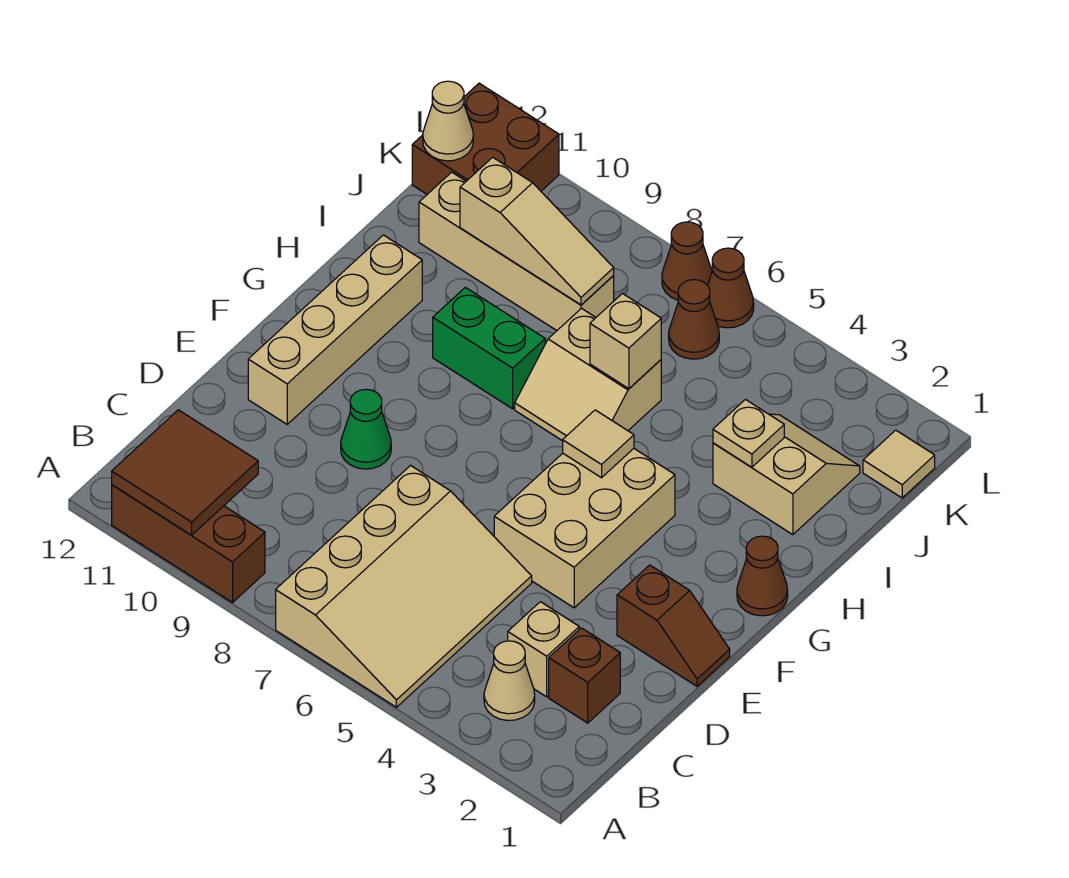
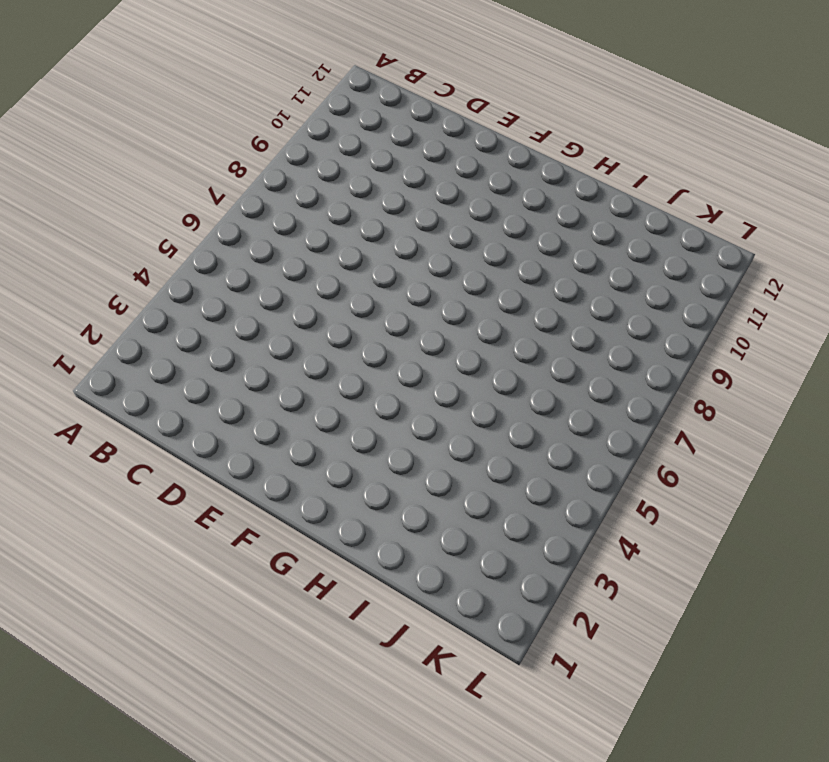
none -> tan 3x4 slope [276,466,532,707]
none -> brown 1x3 brick [112,485,265,603]
none -> tan 1x1 cone [484,641,535,720]

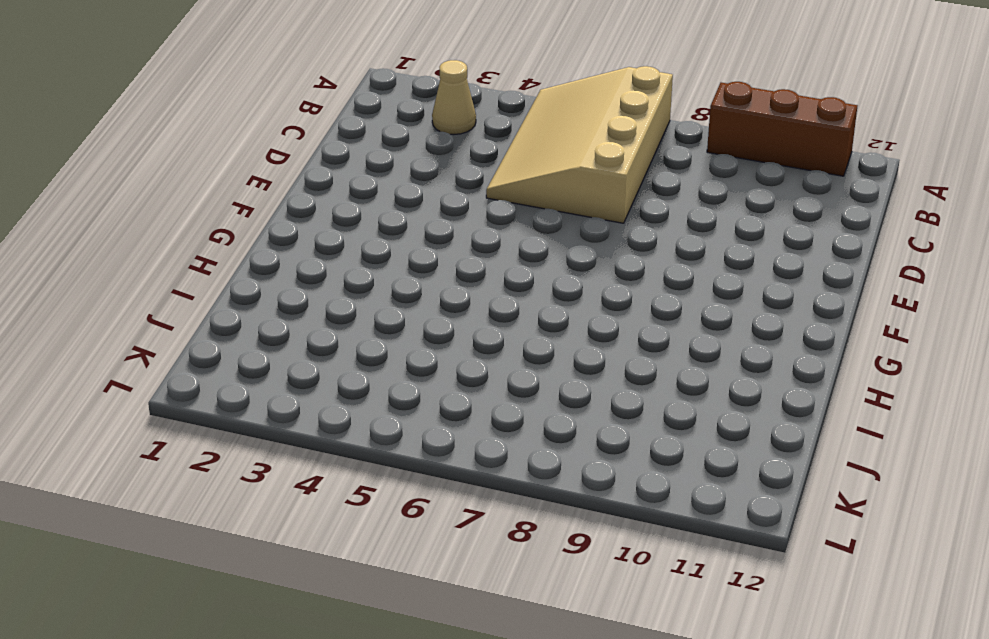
none -> brown 1x1 brick [549,628,620,723]
none -> tan 1x1 brick [508,602,579,697]
none -> brown 1x2 slope [617,565,730,686]

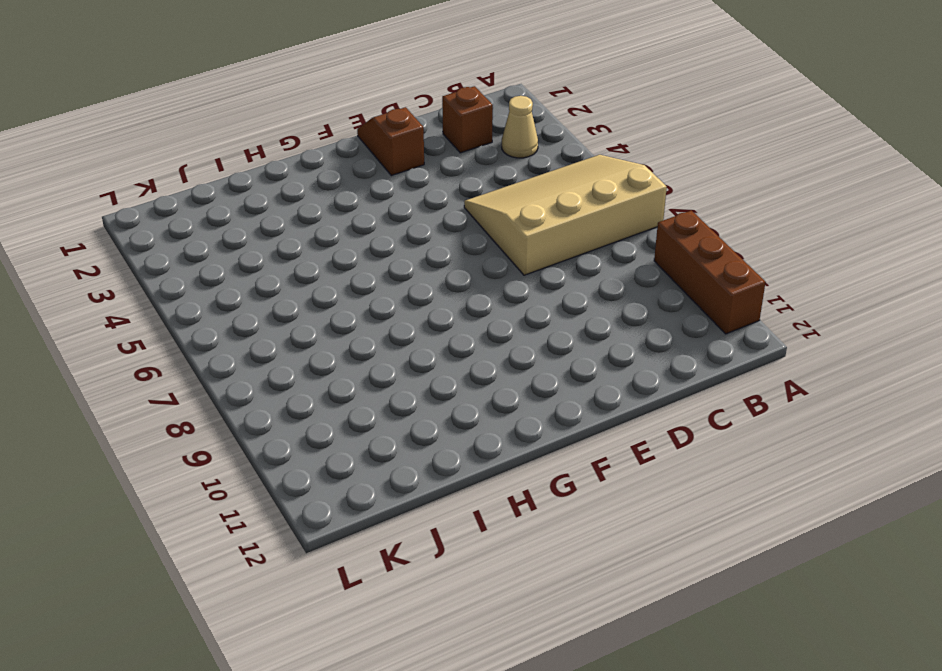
none -> tan 1x1 brick [508,602,579,697]
none -> tan 2x3 brick [494,449,675,608]
none -> green 1x1 cone [341,389,391,469]

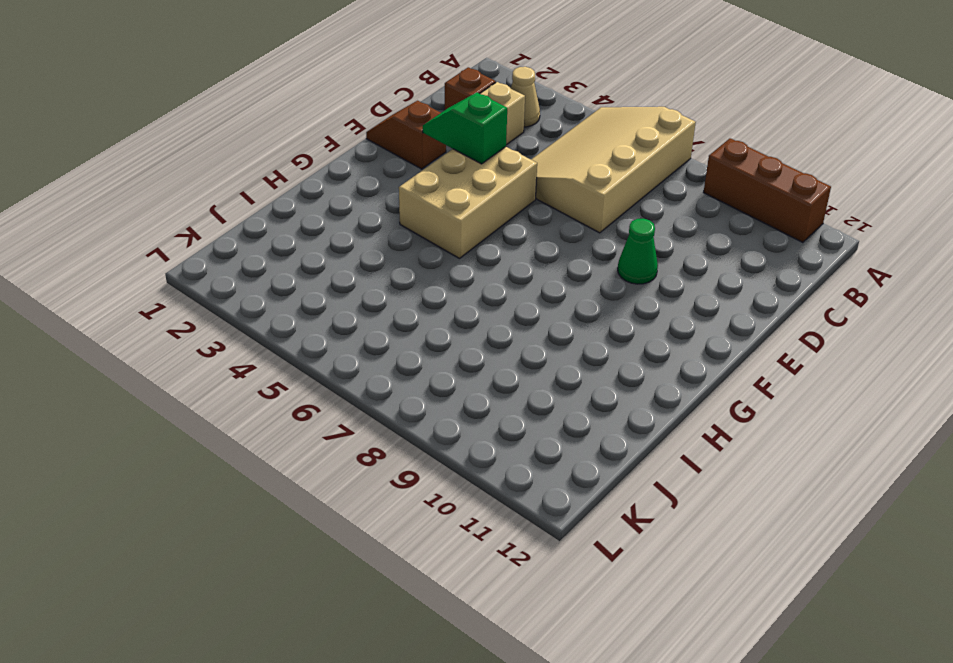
green 1x2 slope [423,93,507,164] -> none
none -> tan 1x4 brick [248,235,422,424]
none -> brown 1x1 cone [737,536,788,616]
none -> tan 2x2 slope [515,309,661,441]

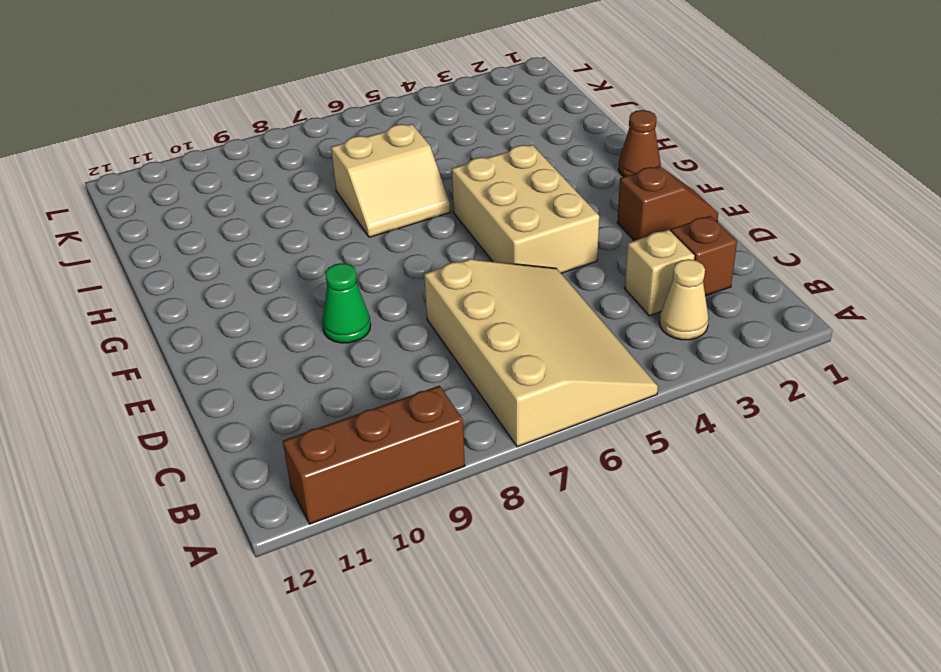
none -> tan 1x4 brick [248,235,422,424]
none -> green 1x2 brick [433,287,545,409]
none -> tan 2x2 slope [713,414,860,535]

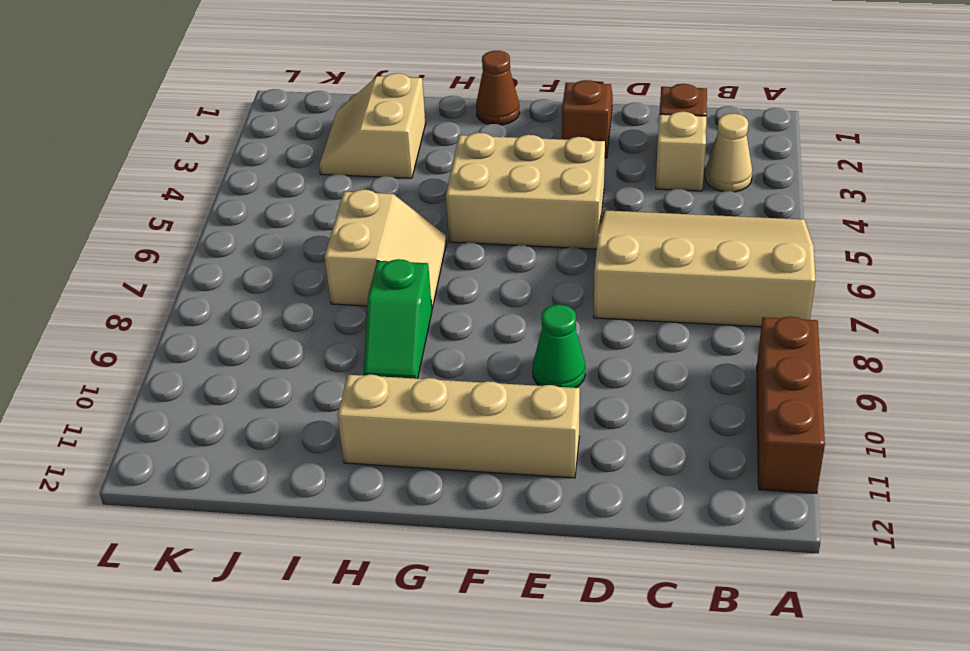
green 1x2 slope [363,259,432,379] -> green 1x2 brick [433,287,545,409]
none -> tan 1x4 brick [419,172,614,331]
none -> tan 1x1 tile [863,430,935,498]
none -> brown 1x1 cone [669,280,719,359]

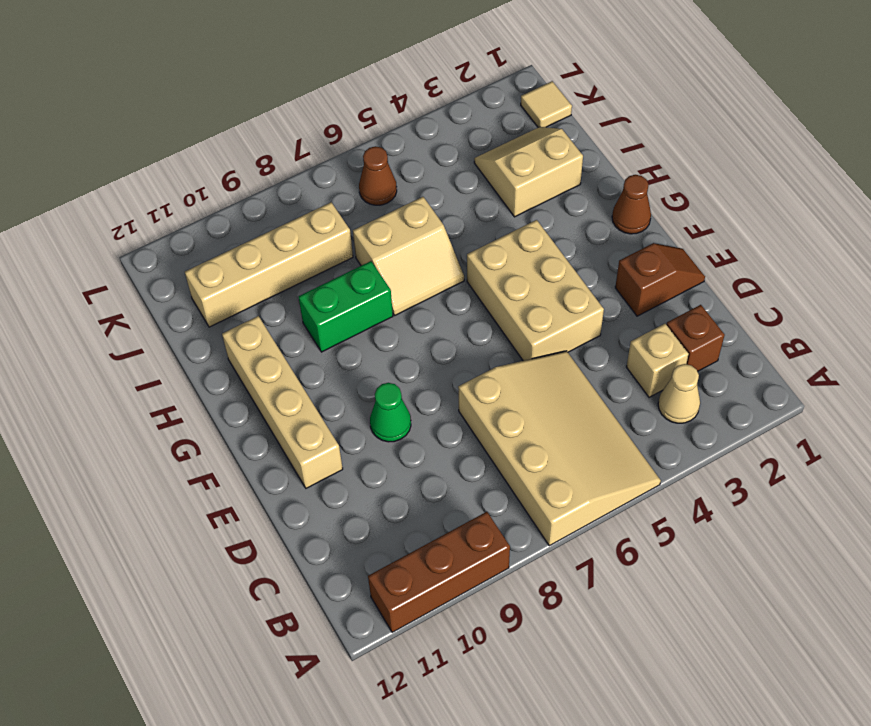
none -> brown 2x2 brick [412,83,559,194]
none -> brown 1x1 cone [708,248,754,328]
none -> brown 1x1 cone [662,222,712,300]

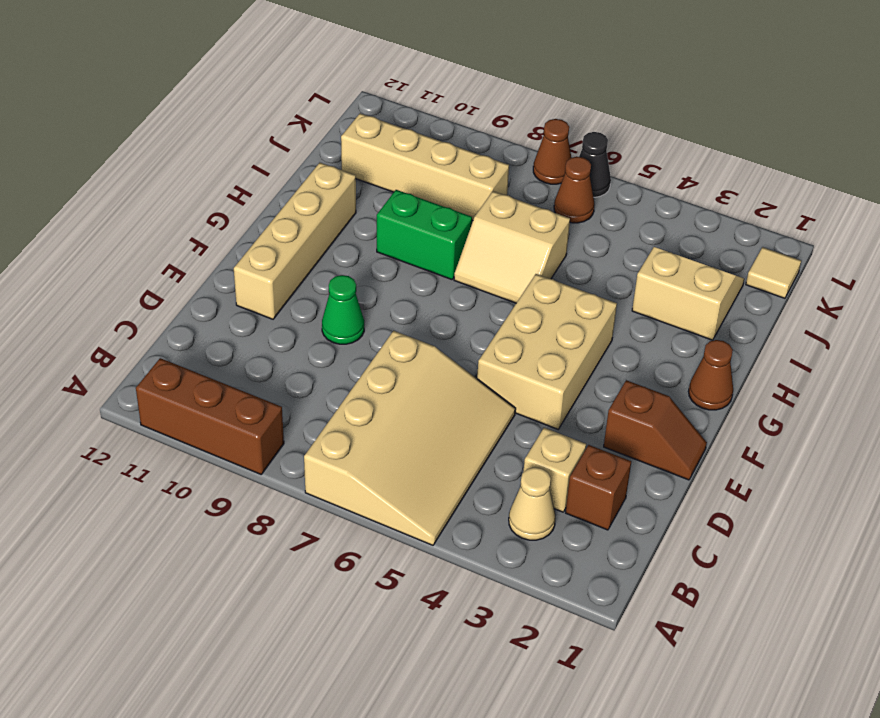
black 1x1 cone [579,132,611,197] -> brown 1x1 cone [708,248,754,328]
none -> brown 2x2 brick [412,83,559,194]
none -> brown 2x2 tile [112,410,258,535]
none -> tan 1x1 tile [563,410,634,478]

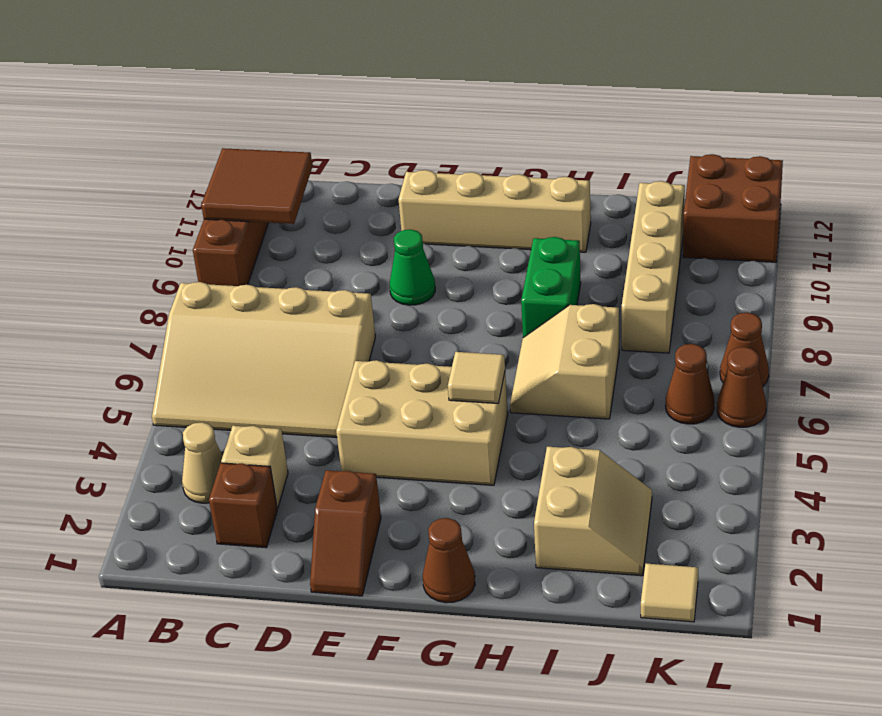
none -> tan 1x1 plate [713,400,784,467]
none -> tan 1x1 brick [590,294,661,389]
none -> tan 1x3 slope [460,157,614,305]

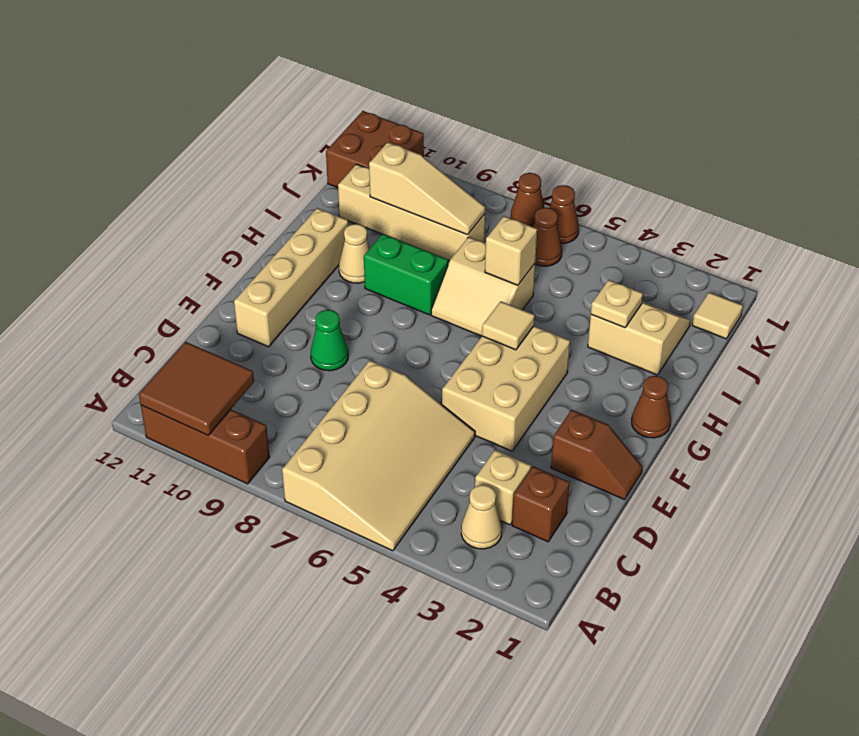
tan 1x1 cone [339,224,370,283] -> tan 1x1 cone moved to [423,81,473,161]

